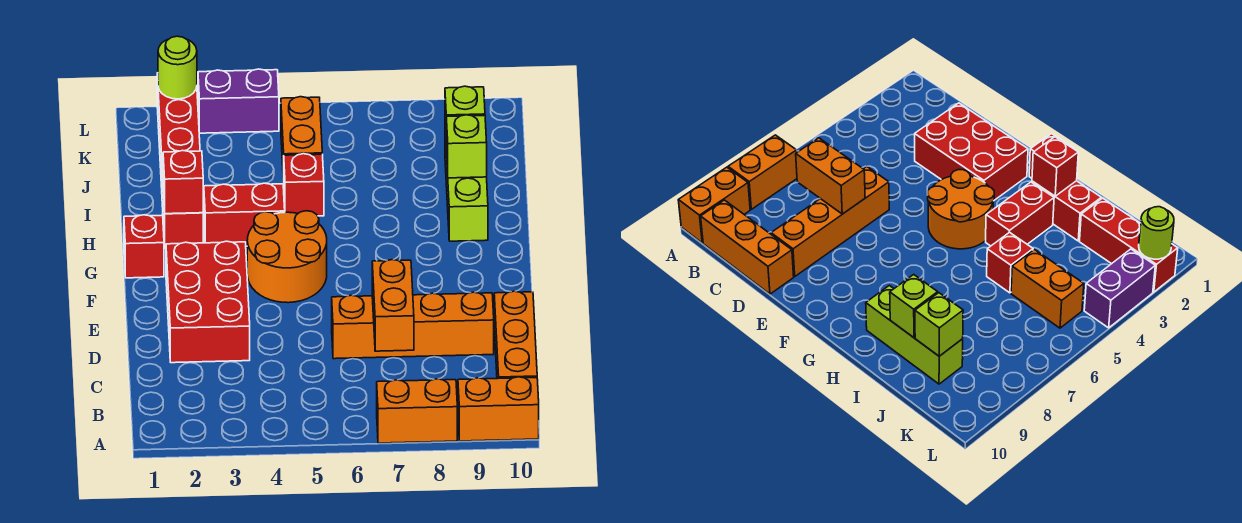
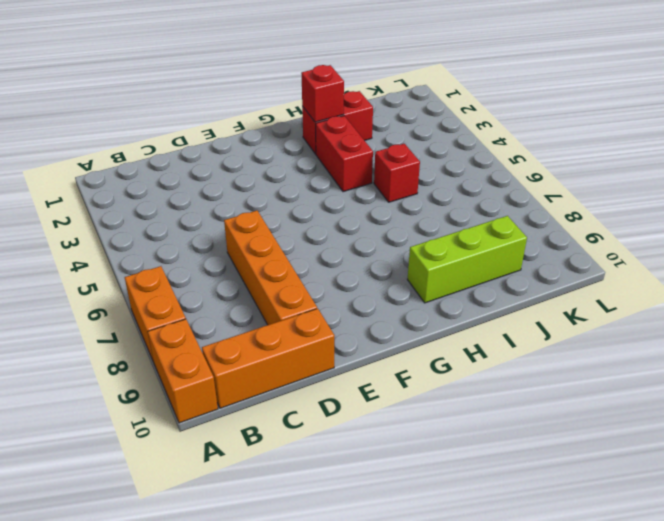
none -> red 2x3 brick [166,241,250,363]
none -> orange 2x2 round brick [247,211,327,303]
none -> red 1x1 brick [124,215,164,278]

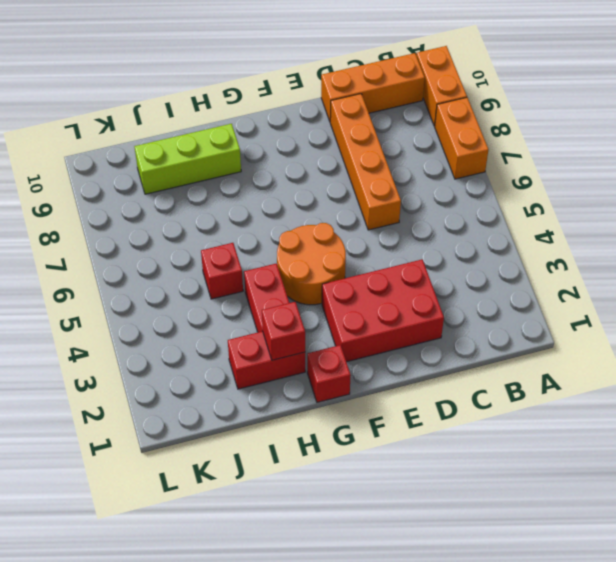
none -> red 1x3 brick [157,73,200,187]
none -> orange 1x2 brick [281,97,322,184]
none -> purple 1x2 brick [198,69,279,133]

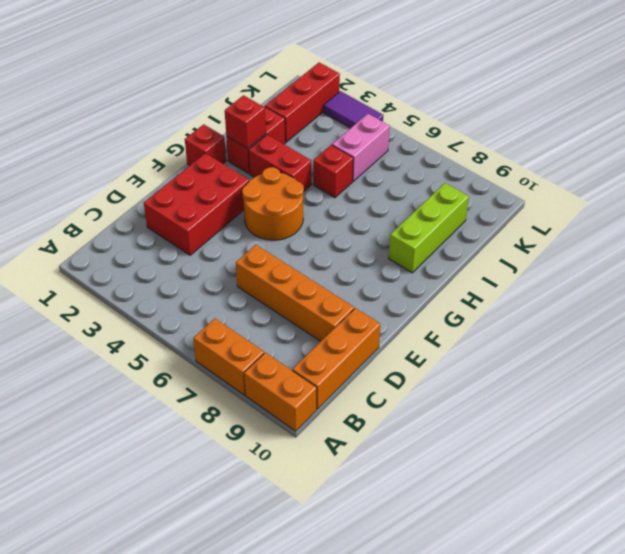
pink 1x2 brick [332,114,390,181] -> orange 1x2 brick [281,97,322,184]
purple 1x2 tile [324,91,383,128] -> purple 1x2 brick [198,69,279,133]
none -> orange 1x2 brick [372,260,414,351]
none -> lime 1x1 brick [446,115,487,178]
none -> lime 1x1 brick [445,86,485,132]

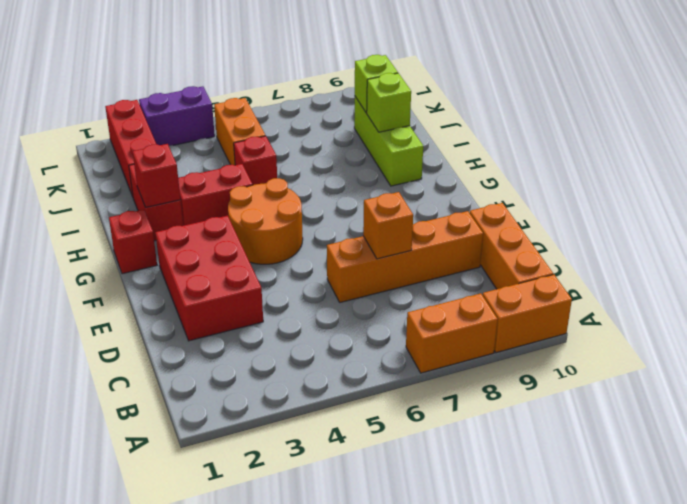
orange 1x1 brick [363,192,413,259] -> orange 1x2 brick [372,260,414,351]
none -> lime 1x1 round brick [158,36,197,99]

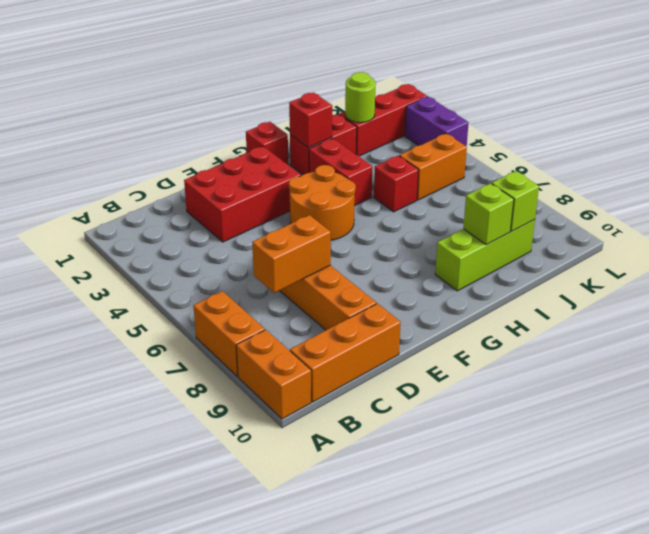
lime 1x1 round brick [345,72,376,123] -> lime 1x1 round brick moved to [158,36,197,99]

